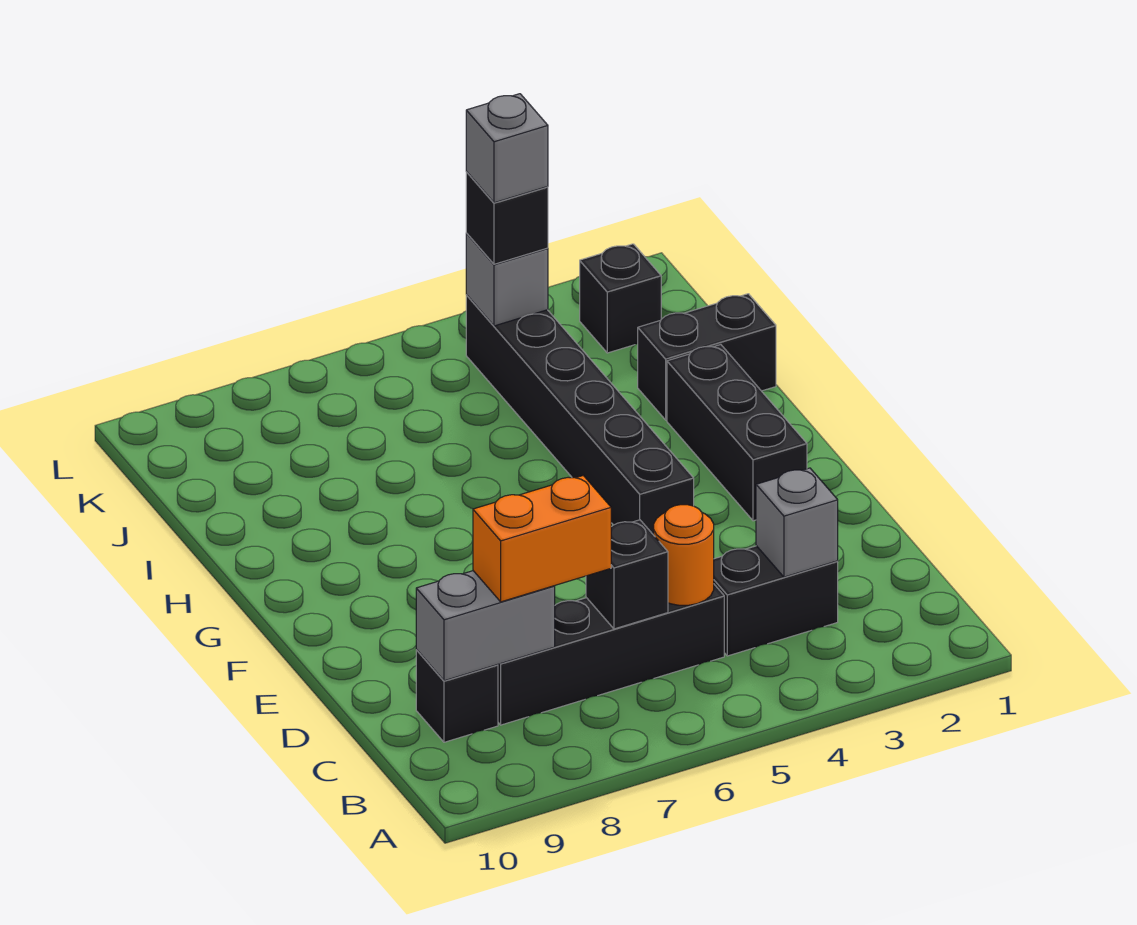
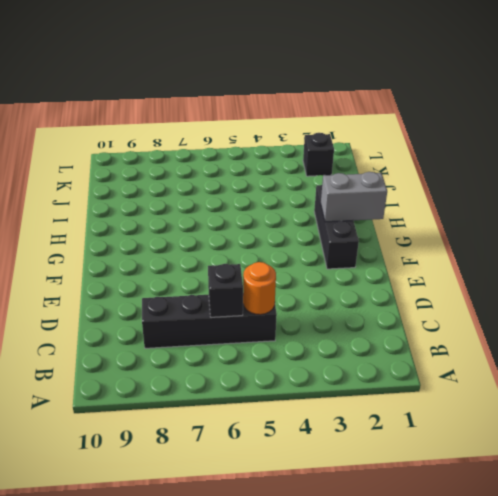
grey 1x2 brick [321,172,387,222] -> grey 1x2 brick moved to [416,571,555,681]
none -> black 1x2 brick [714,546,838,656]
none -> black 1x1 brick [416,649,498,742]
none -> black 1x6 brick [466,295,694,535]

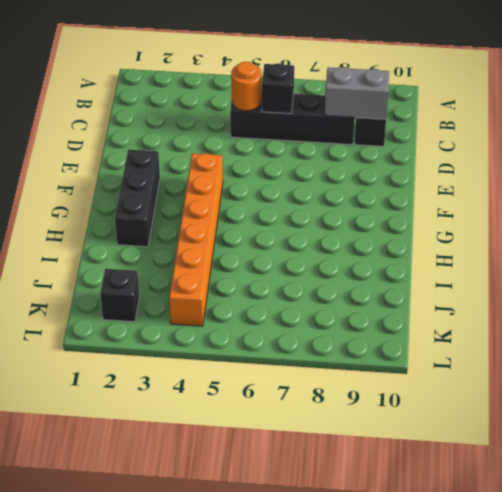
orange 1x6 brick [169,153,223,326] -> black 1x6 brick [466,295,694,535]
none -> black 1x2 brick [714,546,838,656]
none -> black 1x2 brick [638,294,776,420]
none -> grey 1x1 brick [756,468,838,577]

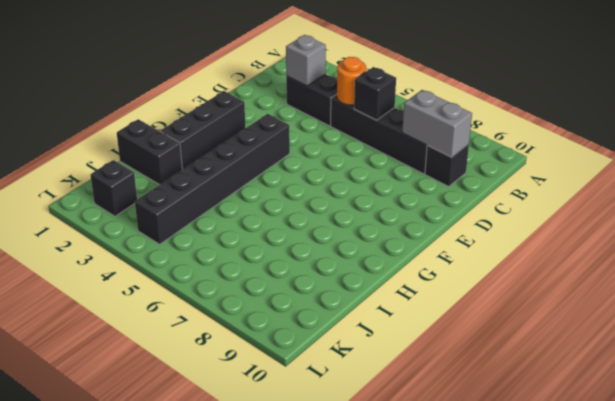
none -> grey 1x1 brick [466,233,548,326]
none -> orange 1x2 brick [473,476,611,602]
none -> black 1x1 brick [466,171,548,264]

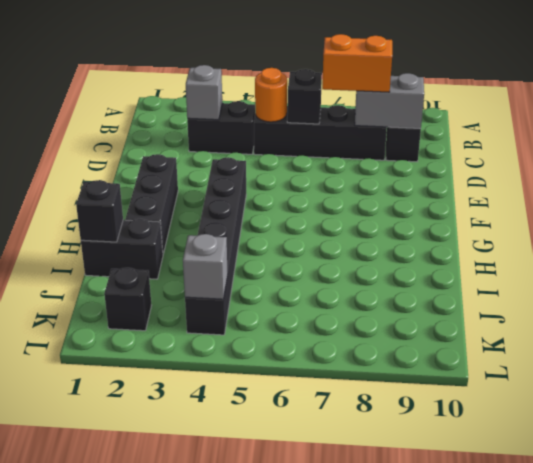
black 1x1 brick [76,180,123,242] -> black 1x1 brick moved to [466,171,548,264]
none -> grey 1x1 brick [466,94,548,203]

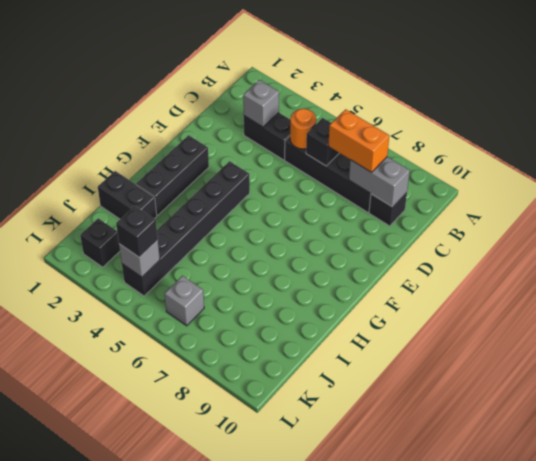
grey 1x1 brick [165,276,204,326] -> grey 1x1 brick moved to [466,94,548,203]

